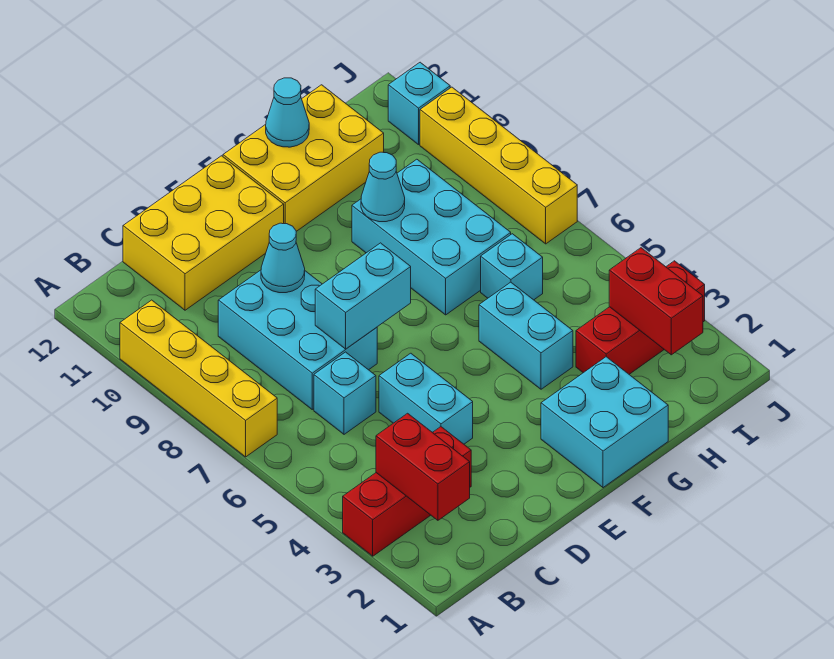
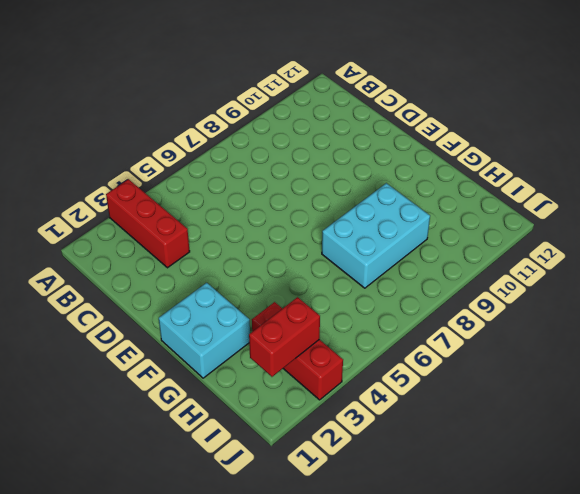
none -> yellow 1x4 brick [120,300,277,457]
none -> cyan 1x1 brick [314,352,376,434]
none -> cyan 2x3 brick [218,270,377,409]

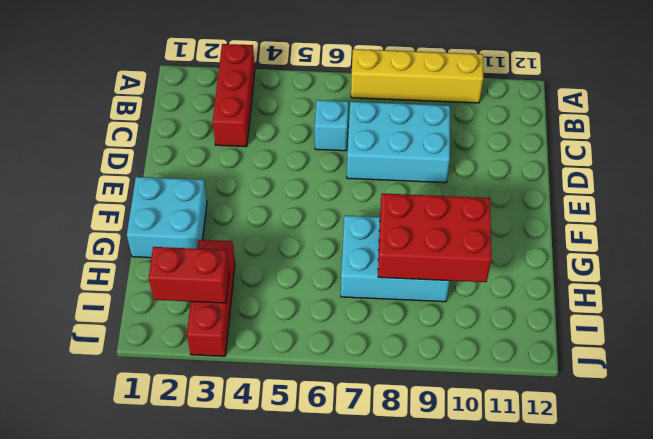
red 2x3 brick [378,193,491,282] -> cyan 1x1 cone [361,152,405,222]
none -> yellow 2x3 brick [123,156,284,310]
none -> cyan 1x2 brick [379,353,473,444]
none -> yellow 2x3 brick [223,85,384,231]

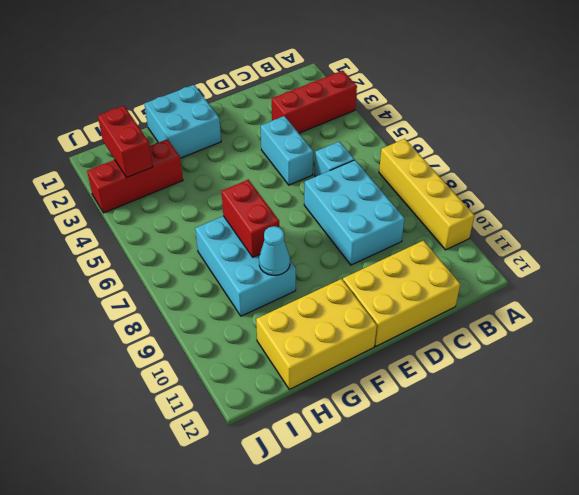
red 1x2 brick [221,180,279,257] -> red 1x2 brick moved to [376,413,470,520]
none -> cyan 1x2 brick [479,282,573,389]
none -> cyan 1x1 brick [481,234,543,300]
none -> yellow 1x4 brick [420,87,577,244]

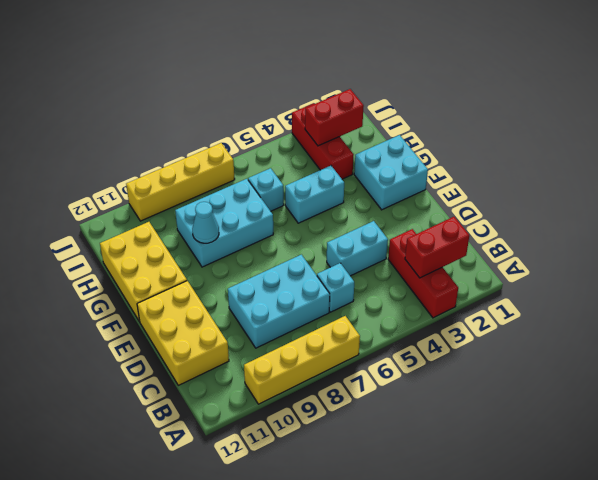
none -> cyan 1x1 brick [388,62,450,145]
none -> cyan 1x2 brick [315,243,411,349]
none -> cyan 1x1 cone [261,223,305,293]

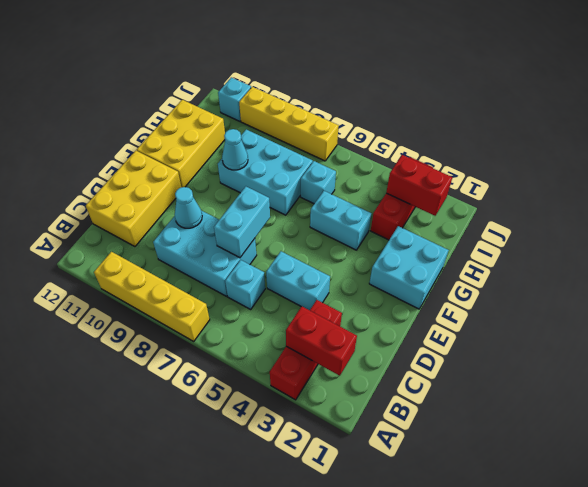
none -> cyan 1x1 cone [266,78,309,147]

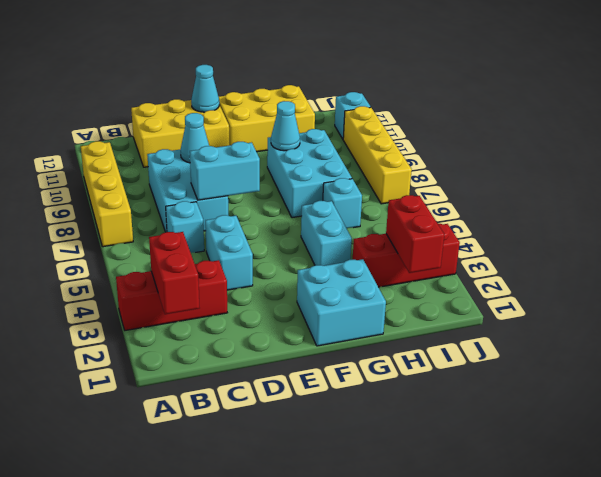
cyan 1x1 cone [191,65,219,112] -> cyan 1x1 cone moved to [266,78,309,147]

